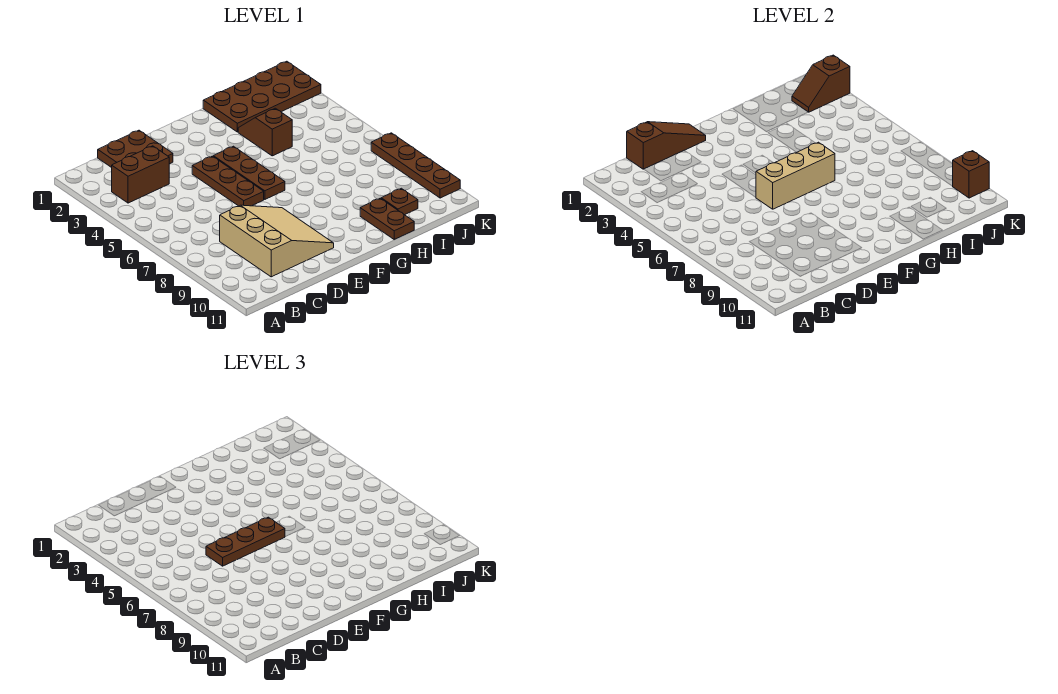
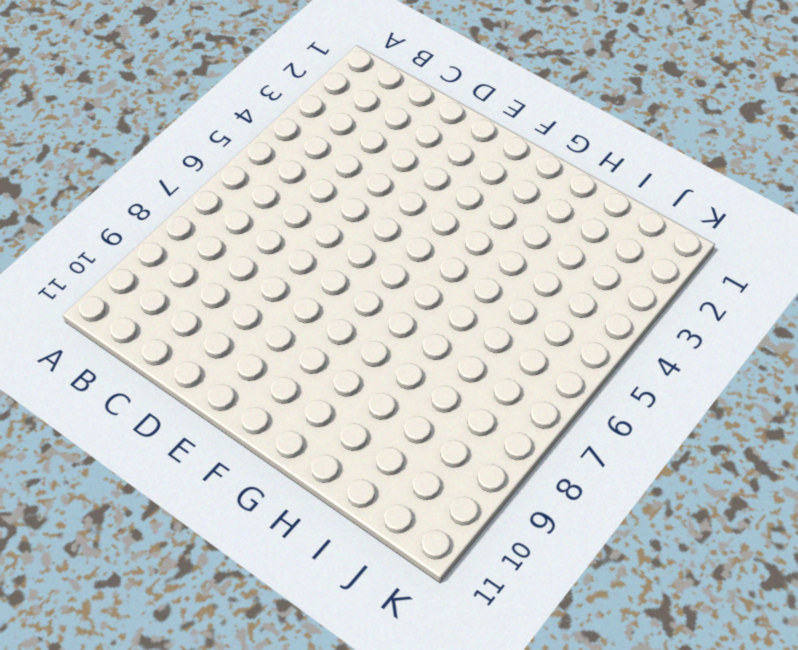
none -> brown 1x2 brick [112,146,169,203]
none -> brown 2x2 plate [98,130,173,168]
none -> tan 3x3 slope [220,205,334,277]

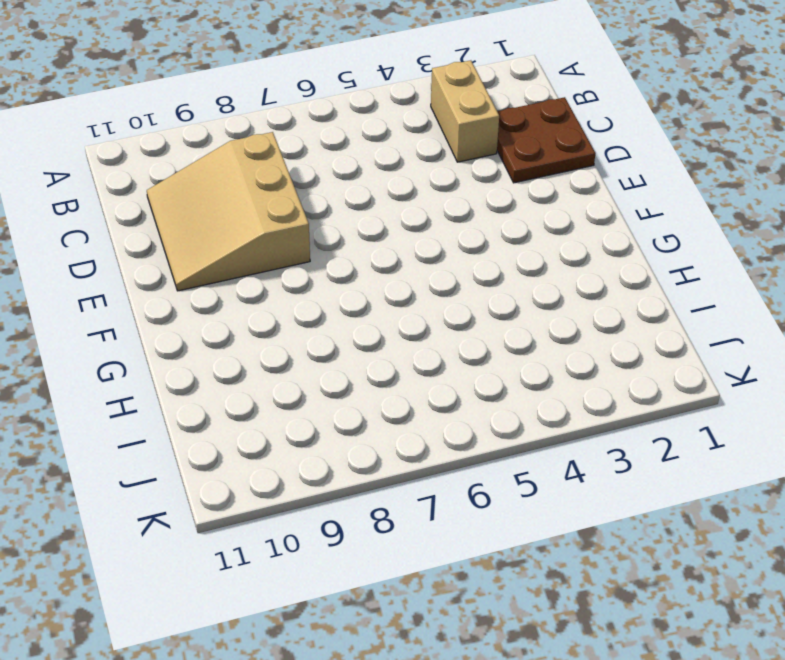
tan 1x2 brick [431,60,499,162] -> brown 1x2 brick [112,146,169,203]
tan 3x3 slope [147,132,310,291] -> tan 3x3 slope turned to [220,205,334,277]
none -> brown 1x3 plate [192,156,264,206]
none -> brown 1x3 plate [213,146,285,199]
none -> brown 2x4 plate [203,61,321,132]

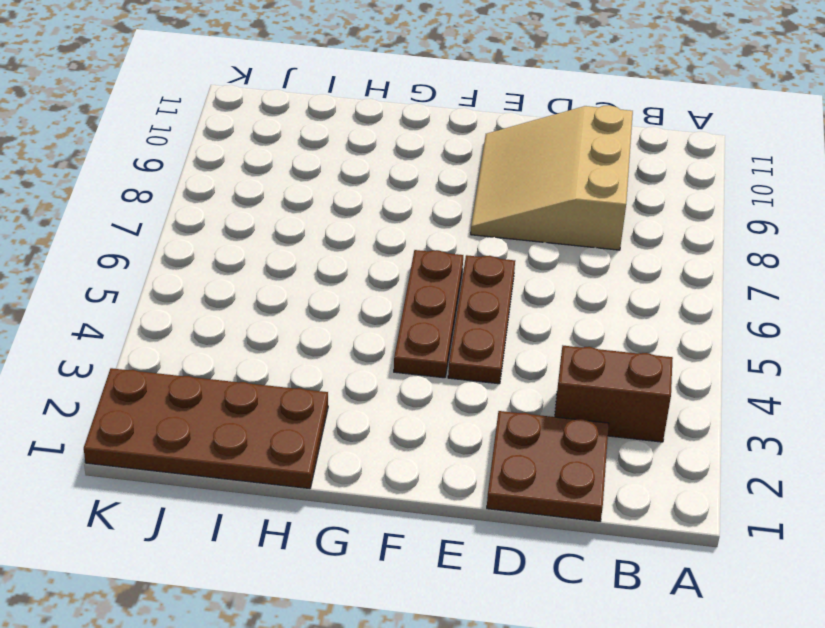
none -> brown 1x2 slope [238,108,292,156]
none -> brown 1x2 plate [360,198,414,239]
none -> brown 1x1 plate [381,188,418,215]

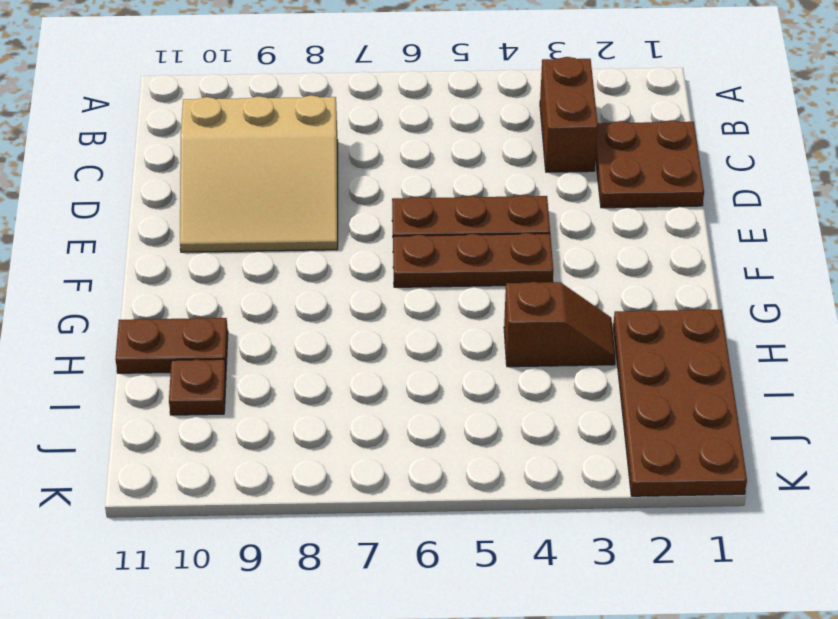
none -> brown 1x4 plate [371,133,460,198]
none -> brown 1x3 slope [627,122,706,169]
none -> tan 1x3 brick [756,142,835,209]

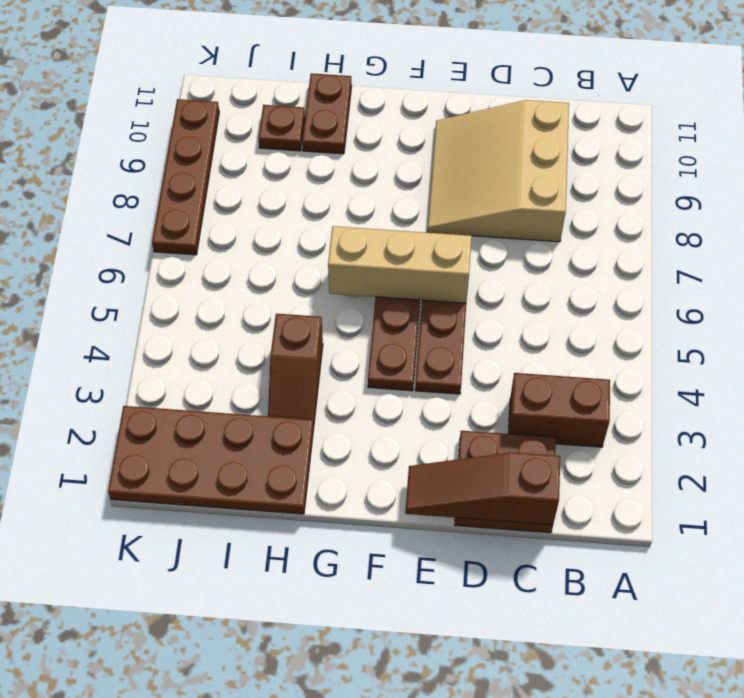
none -> brown 1x2 slope [792,55,850,112]
none -> brown 1x1 brick [953,151,989,198]
none -> brown 1x3 plate [206,517,285,566]

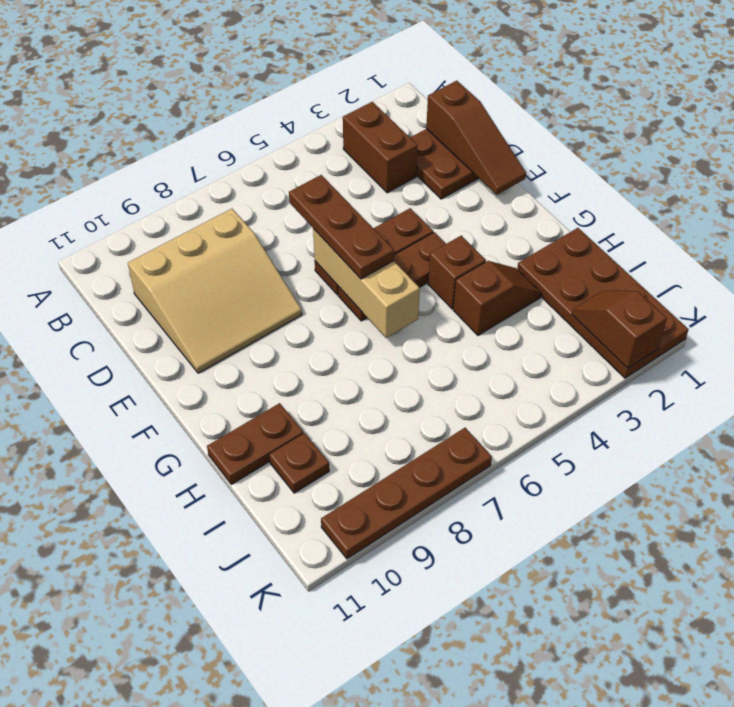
brown 1x1 brick [428,236,486,309] -> brown 1x1 brick moved to [953,151,989,198]

